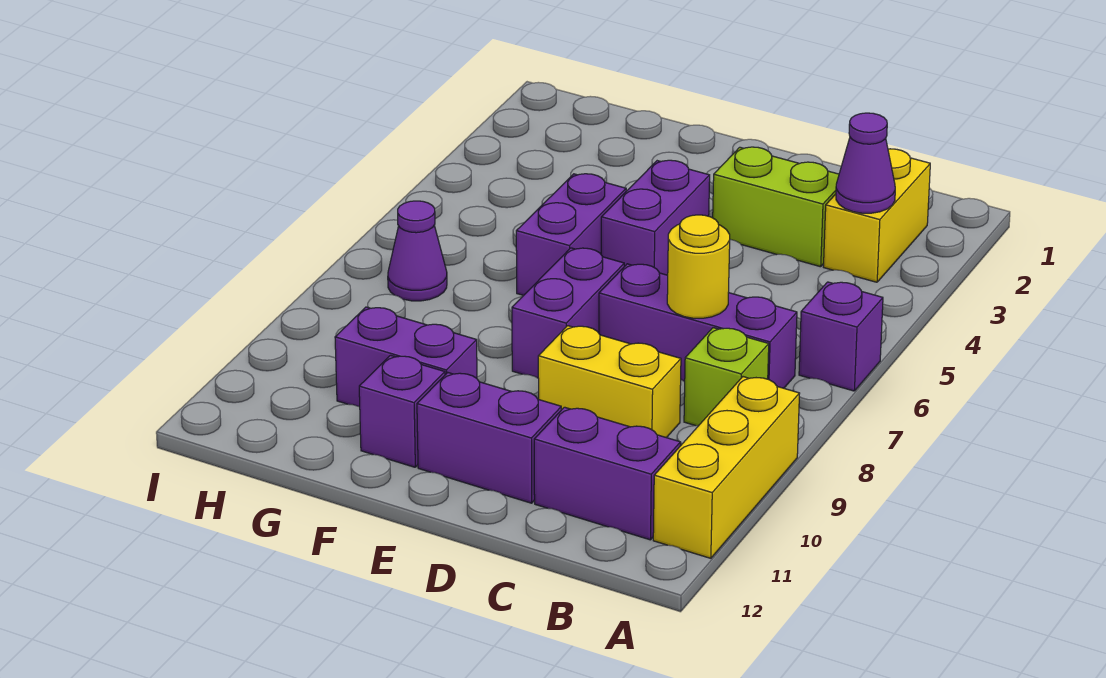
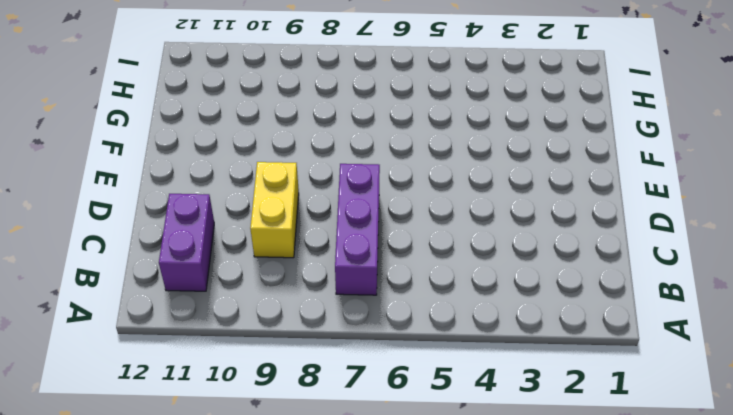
none -> purple 1x1 brick [799,282,883,391]
none -> yellow 1x3 brick [653,377,800,558]
none -> yellow 1x2 brick [824,149,930,282]

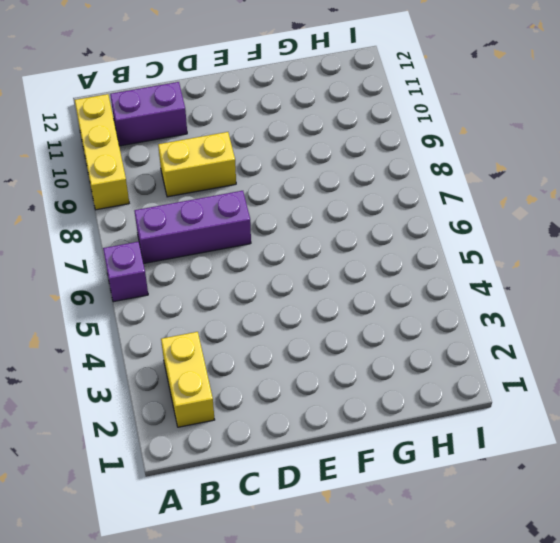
none -> lime 1x1 brick [684,328,769,426]
none -> lime 1x2 brick [713,147,839,267]
none -> purple 1x2 brick [417,373,561,503]

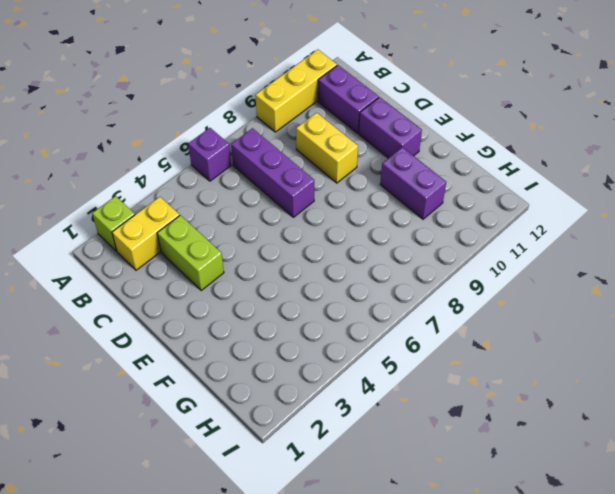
lime 1x1 brick [92,196,135,251] -> lime 1x1 brick moved to [684,328,769,426]
none -> purple 1x2 brick [601,160,710,275]
none -> purple 1x2 brick [512,248,624,378]
none -> purple 1x2 brick [516,174,626,295]

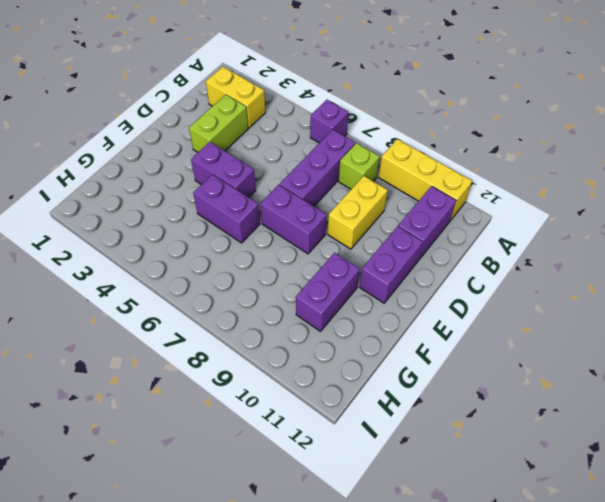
none -> purple 1x1 brick [359,355,445,467]
none -> purple 1x1 cone [388,201,447,301]
none -> purple 1x1 cone [836,113,895,213]

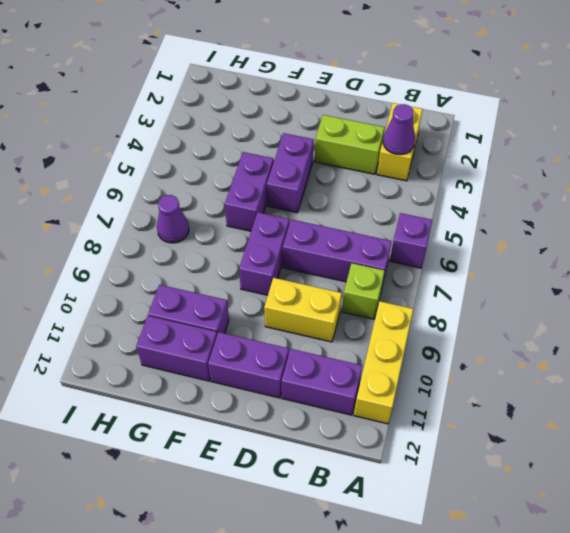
purple 1x2 brick [136,316,217,381] -> purple 1x1 brick [359,355,445,467]
none -> yellow 1x1 round brick [667,215,730,318]

